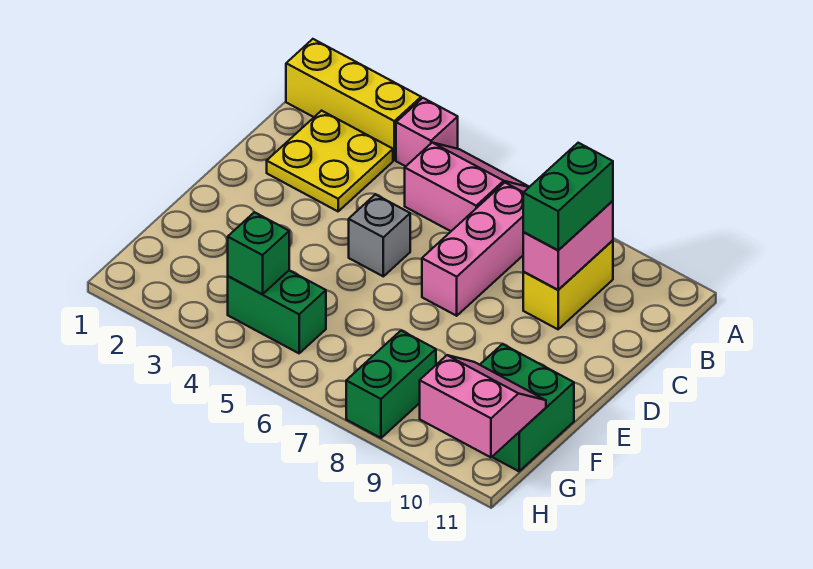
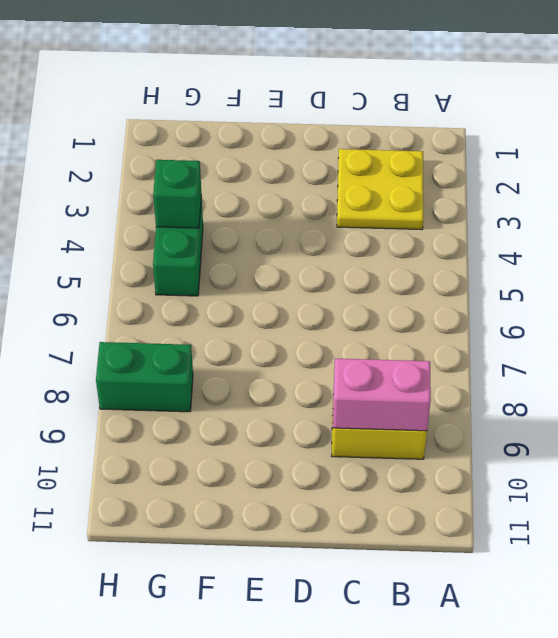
none -> yellow 1x3 brick [286,39,421,160]
none -> pink 1x1 brick [396,98,458,166]
none -> pink 2x2 slope [405,143,529,231]

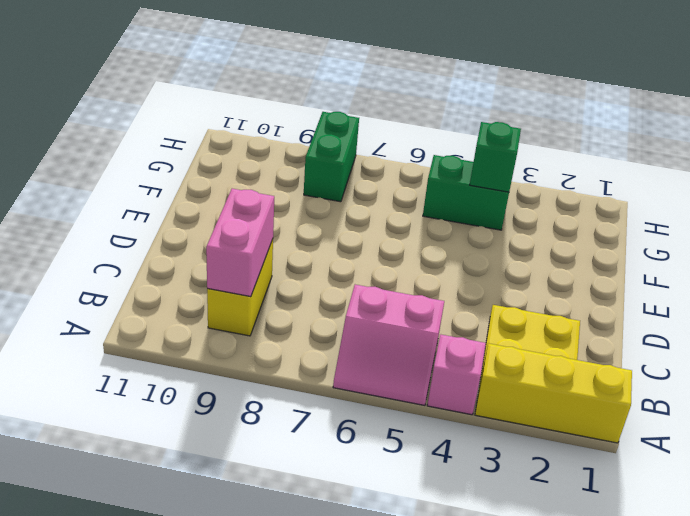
none -> pink 1x3 brick [422,183,523,316]
none -> grey 1x1 brick [349,194,410,276]
none -> green 2x2 brick [480,344,574,471]

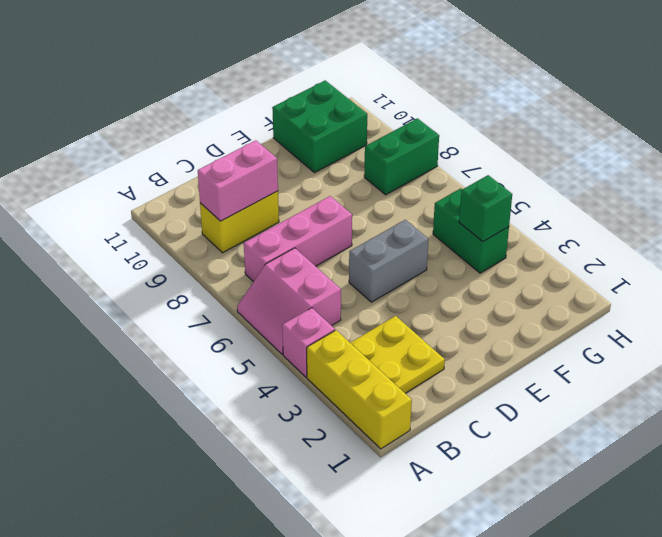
grey 1x2 brick [349,220,428,302] -> grey 1x1 brick [349,194,410,276]
none -> pink 2x2 slope [420,355,546,457]
none -> green 1x2 brick [523,143,613,250]

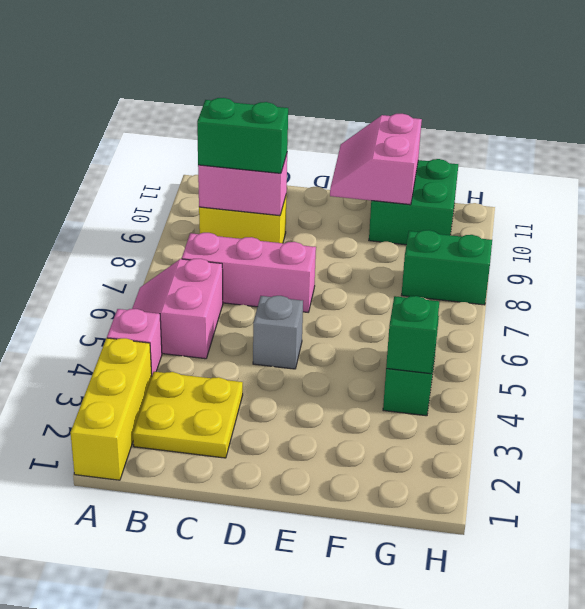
pink 2x2 slope [330,114,422,205] -> pink 2x2 slope moved to [420,355,546,457]

